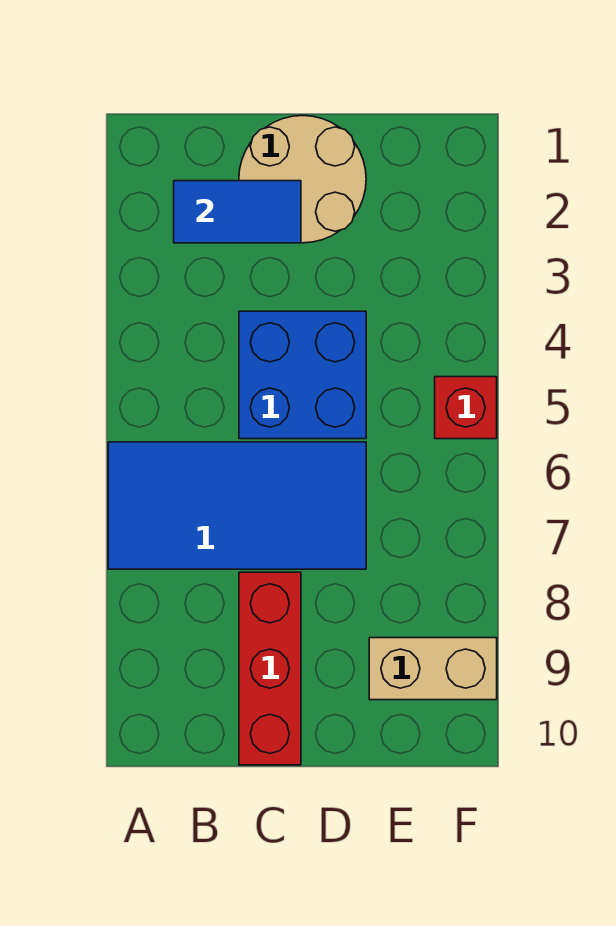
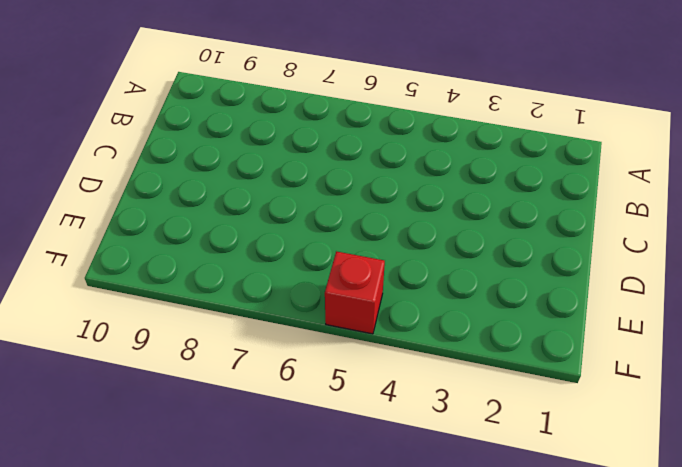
none -> blue 2x4 tile [108,442,366,569]
none -> tan 2x2 round brick [239,116,366,243]

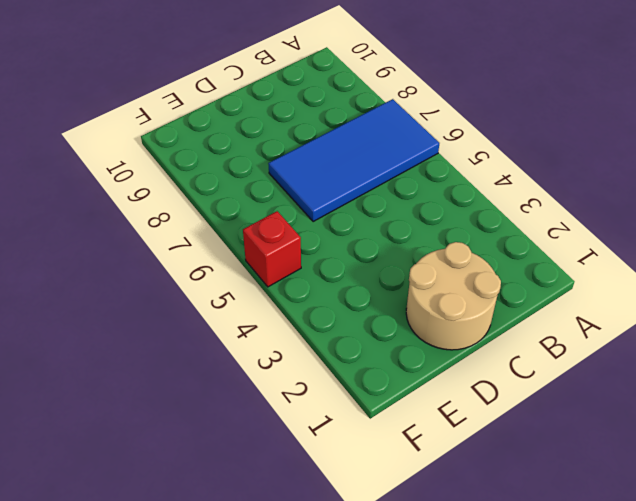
none -> blue 2x2 brick [239,311,366,439]
none -> red 1x3 brick [239,572,301,765]

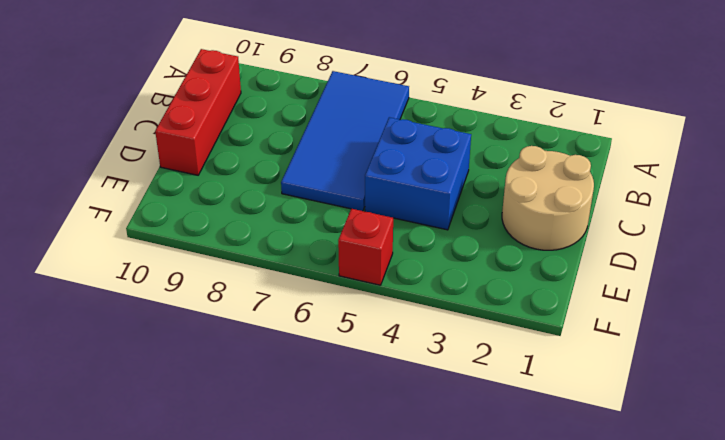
red 1x3 brick [155,49,241,175] -> red 1x3 brick turned to [239,572,301,765]
none -> tan 1x2 brick [369,638,497,700]
none -> blue 1x2 tile [174,181,301,243]

